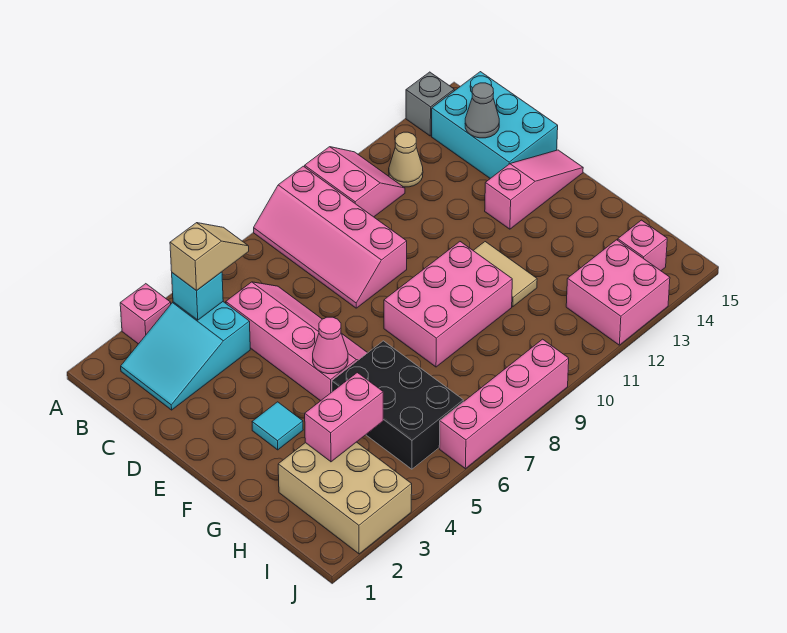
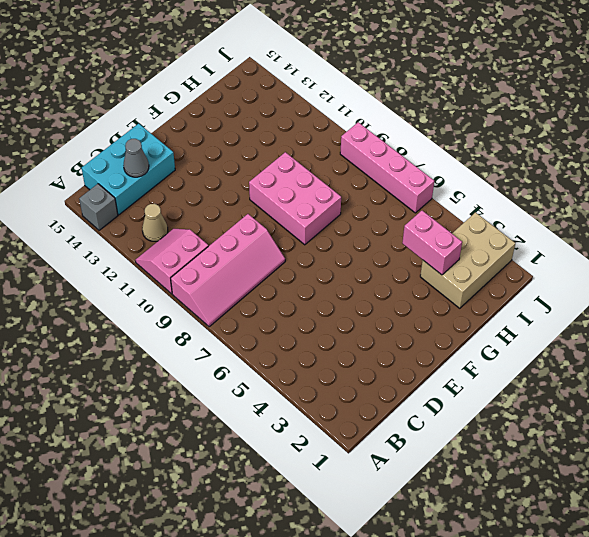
none -> pink 1x1 brick [120,284,171,344]
none -> cyan 2x3 slope [121,302,250,410]
none -> pink 2x4 slope [226,282,367,401]

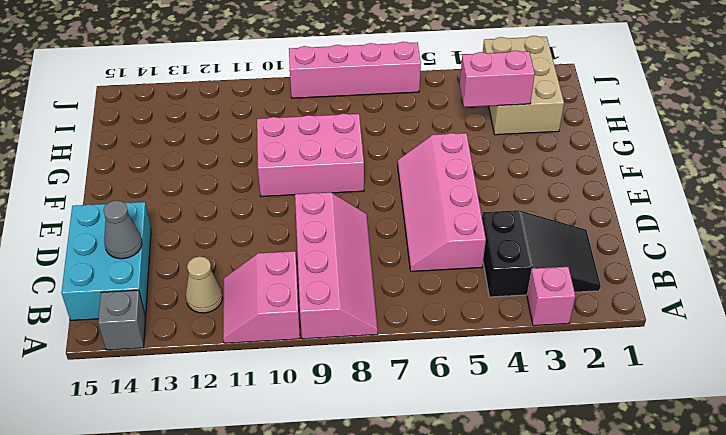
black 2x3 slope [482,210,601,297] -> cyan 2x3 slope [121,302,250,410]
none -> pink 1x3 slope [485,150,583,229]
none -> cyan 1x1 tile [252,402,303,450]
none -> tan 1x2 tile [473,242,537,307]

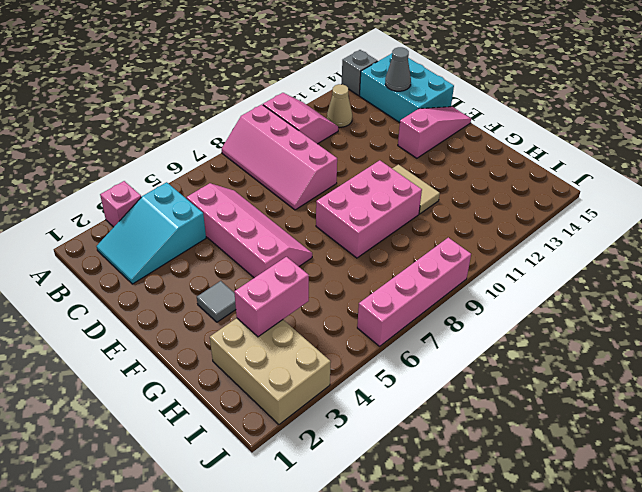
grey 1x1 tile [197,281,236,322] -> cyan 1x1 tile [252,402,303,450]
none -> black 2x3 brick [332,341,463,469]
none -> pink 2x2 brick [566,240,670,345]
none -> pink 1x1 brick [618,220,667,271]

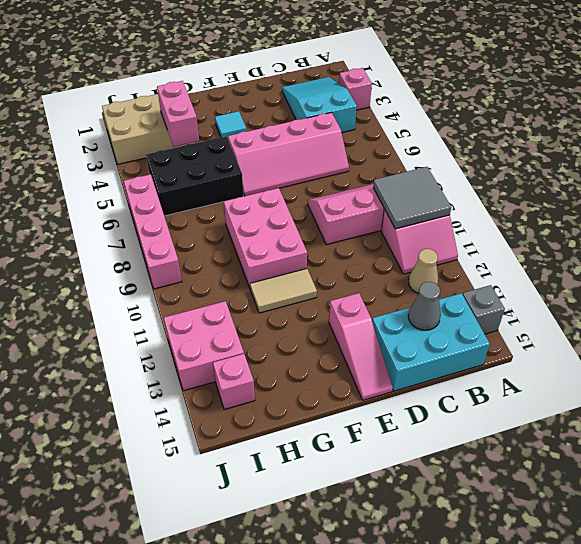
grey 2x2 tile [373,167,451,229] -> none
none -> cyan 1x1 brick [172,272,223,320]
none -> pink 1x1 cone [313,317,348,374]
none -> tan 1x2 slope [170,223,249,290]

